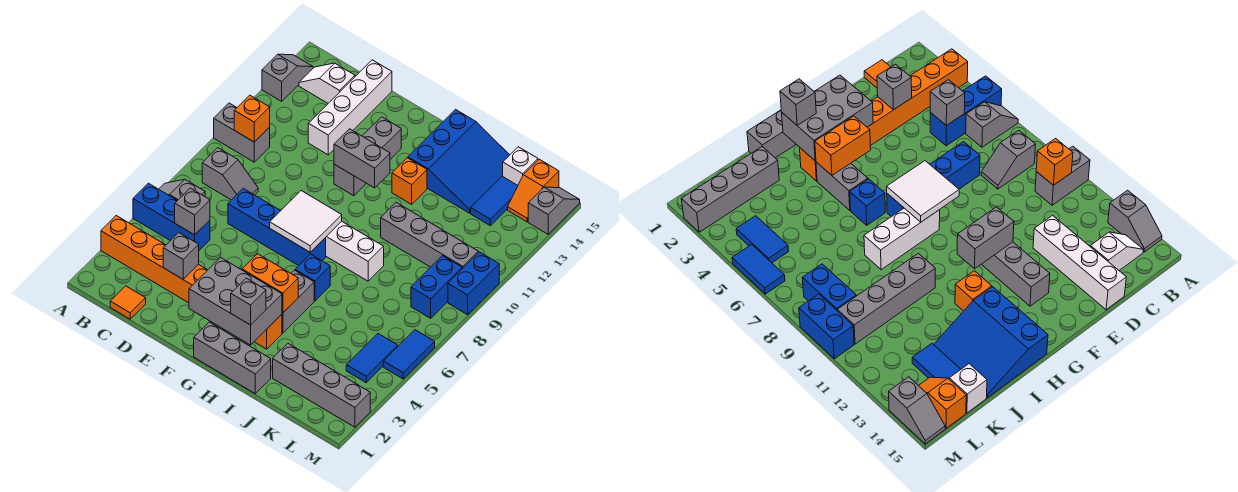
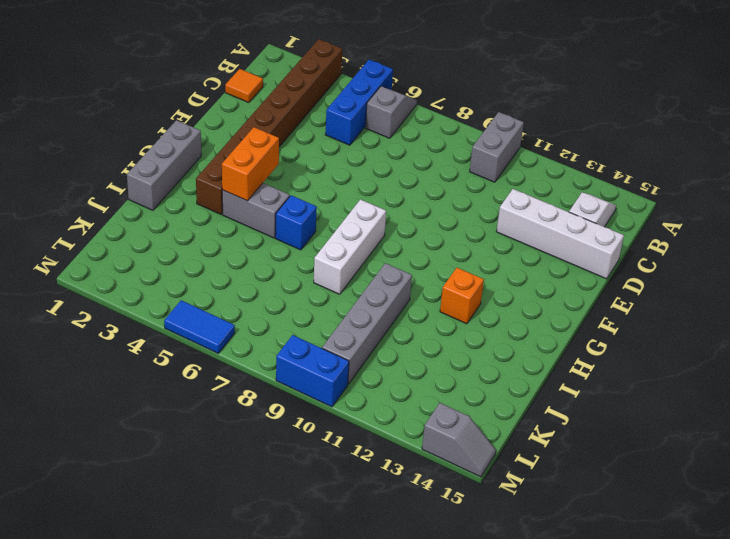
brown 1x8 brick [196,39,342,214] -> orange 1x8 brick [101,216,282,349]
none -> grey 1x2 slope [262,54,313,101]
none -> grey 1x2 slope [202,148,258,200]
none -> blue 1x4 brick [228,189,326,266]
none -> grey 1x3 brick [334,117,401,196]

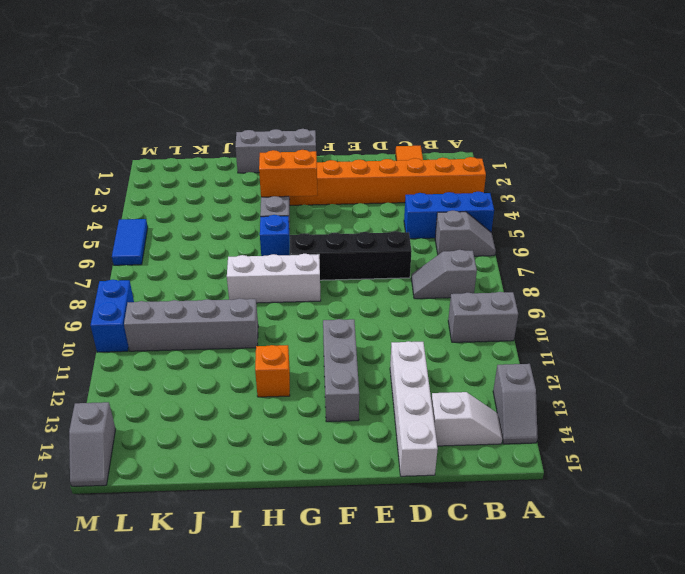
black 1x4 brick [290,231,412,280] -> blue 1x4 brick [228,189,326,266]
none -> blue 3x3 slope [408,110,509,213]
none -> grey 1x4 brick [273,344,370,427]
none -> blue 1x2 tile [471,176,518,226]
none -> white 1x1 brick [503,147,538,185]

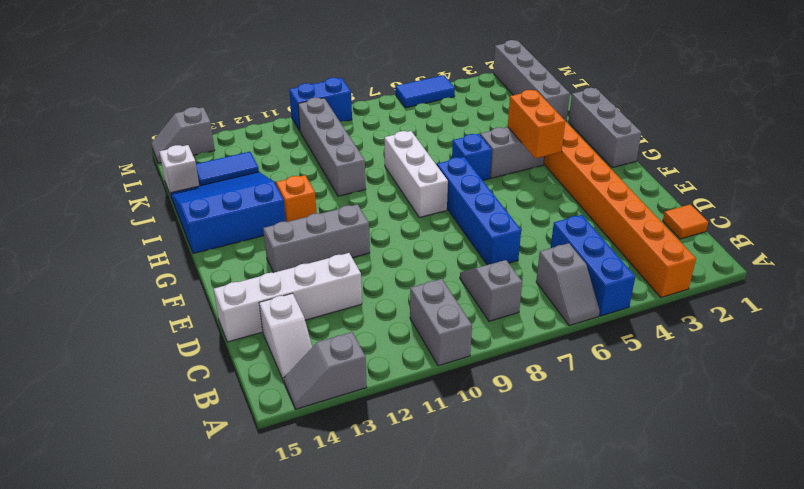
none -> blue 1x2 tile [346,334,398,383]
none -> blue 1x2 brick [411,256,462,318]
none -> orange 1x2 slope [508,159,559,222]
none -> orange 1x1 brick [234,95,270,142]

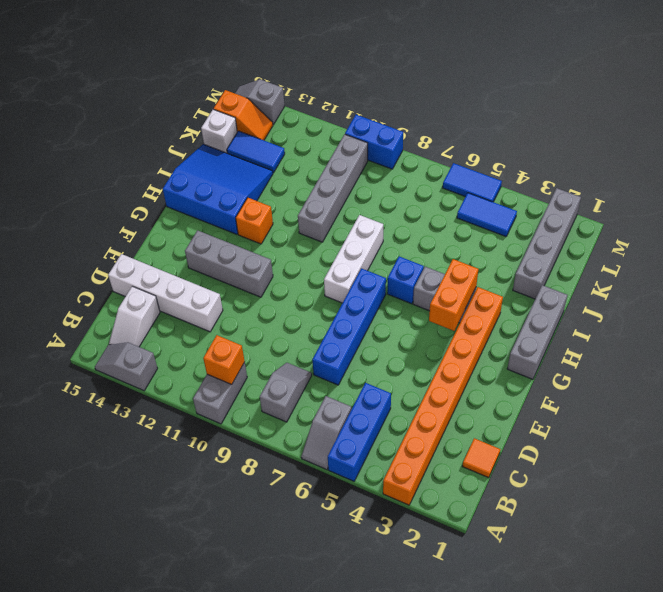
none -> blue 1x2 brick [411,256,462,318]
none -> grey 1x1 brick [175,188,210,235]
none -> grey 1x1 brick [163,233,199,279]
none -> grey 2x3 brick [189,257,282,345]

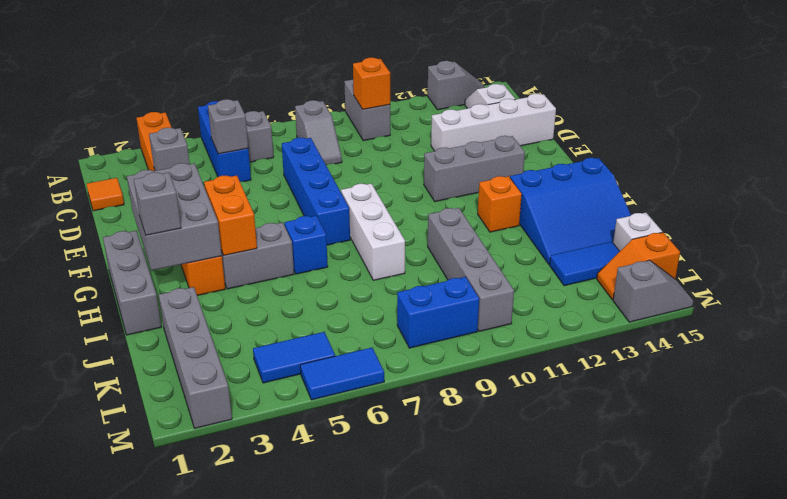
none -> blue 1x2 brick [448,252,499,315]
none -> white 2x2 tile [270,191,342,252]
none -> grey 1x2 brick [334,129,390,188]

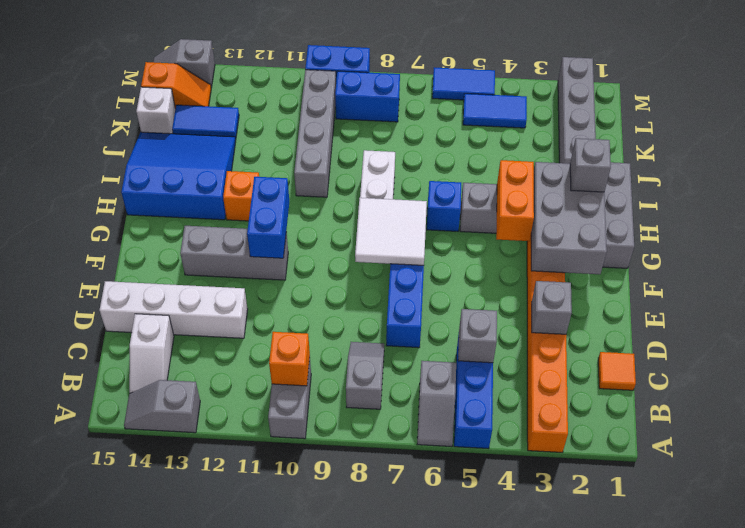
blue 1x2 brick [247,177,289,258] -> grey 1x2 brick [334,129,390,188]

